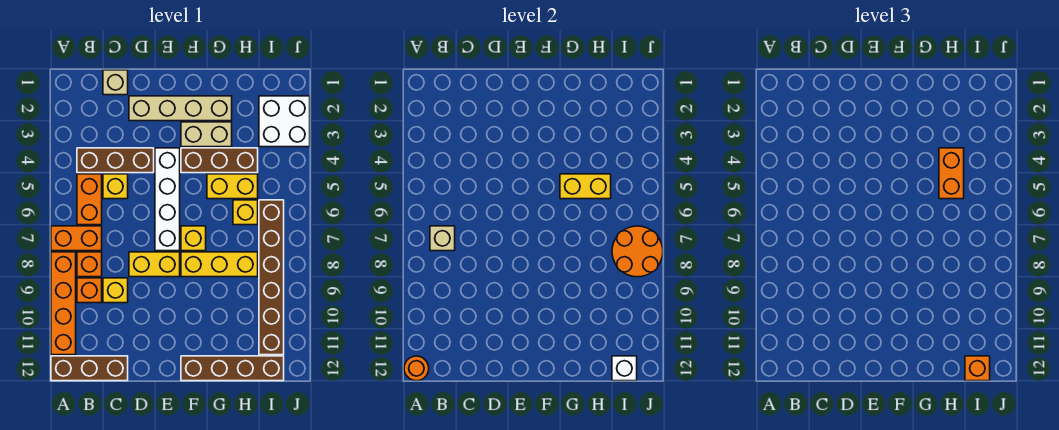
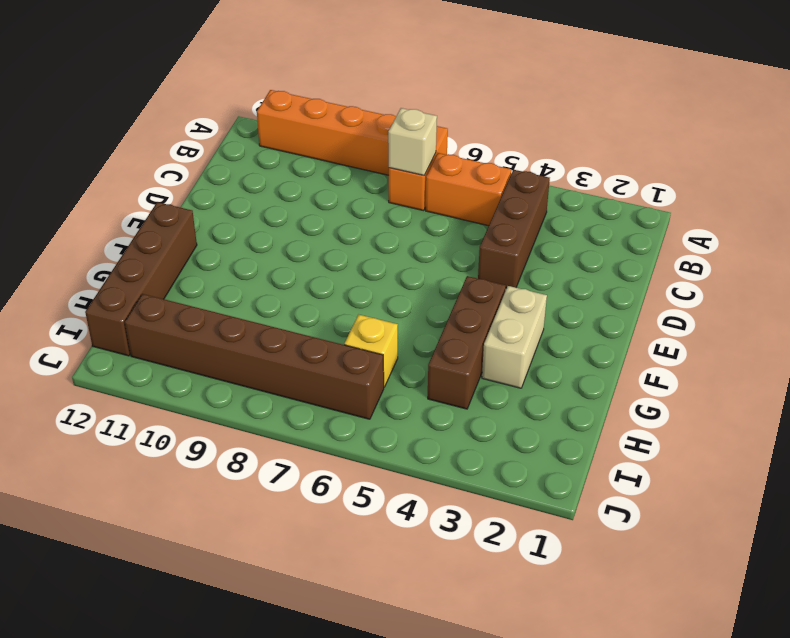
none -> brown 1x3 brick [51,356,128,381]
none -> orange 1x1 brick [77,252,102,277]
none -> orange 1x1 brick [77,278,102,303]

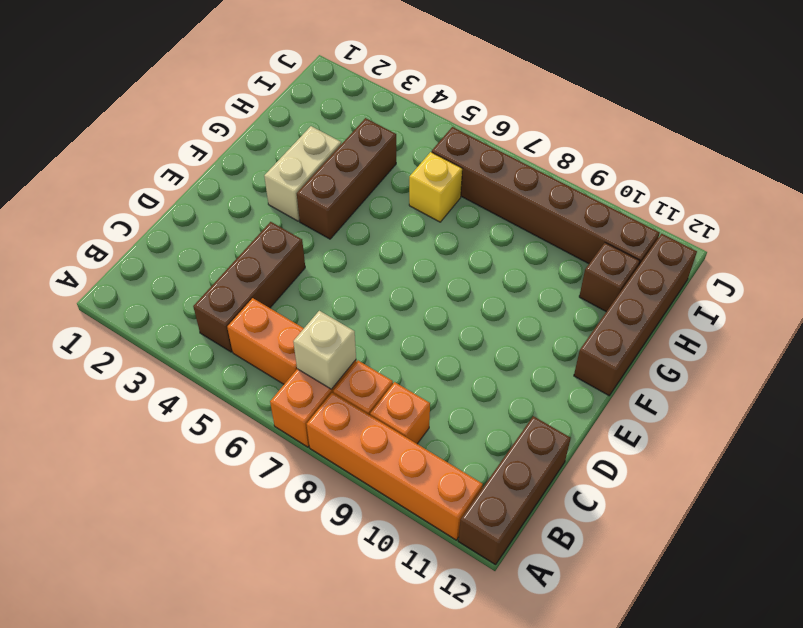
brown 1x1 brick [579,243,640,312] -> none
none -> tan 1x1 brick [103,70,128,95]
none -> yellow 1x1 brick [103,174,128,199]
none -> yellow 1x1 brick [103,278,128,303]

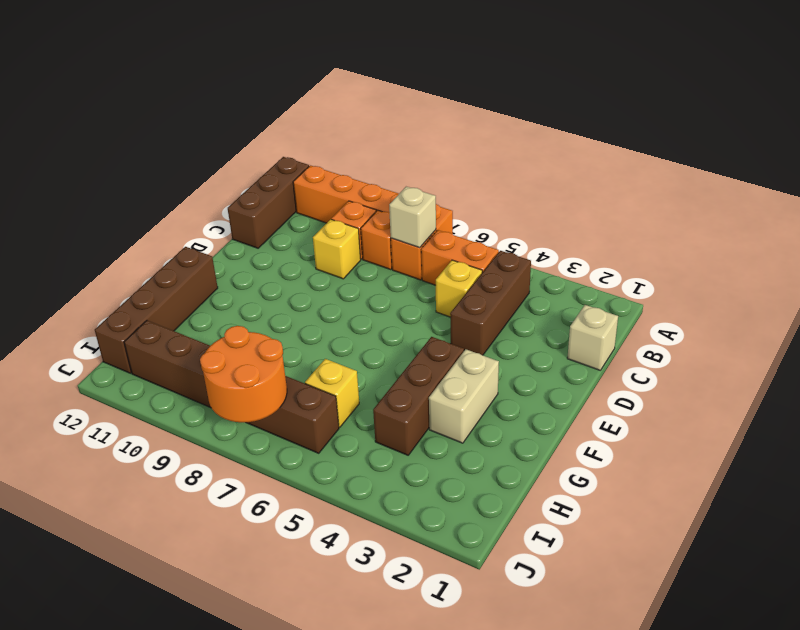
none -> tan 1x4 brick [129,96,232,121]
none -> yellow 1x2 brick [129,252,180,277]
none -> white 1x4 brick [155,148,180,251]

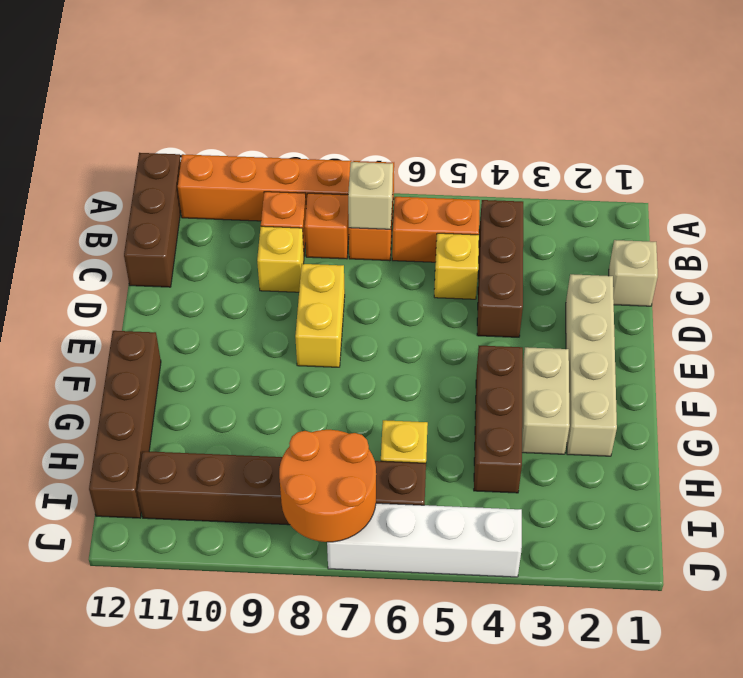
white 1x4 brick [327,503,522,577] -> white 1x4 brick moved to [155,148,180,251]
none -> yellow 1x1 brick [181,226,206,251]
none -> yellow 1x3 brick [181,252,258,277]
none -> yellow 1x2 brick [207,174,258,199]

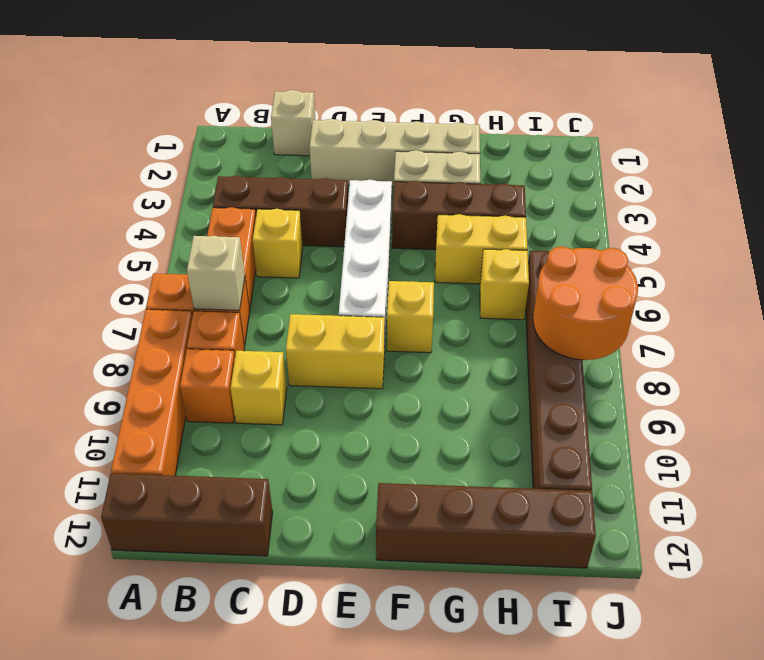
none -> yellow 1x3 brick [181,252,258,277]
none -> white 2x2 brick [259,96,310,147]
none -> orange 1x1 round brick [404,356,429,381]

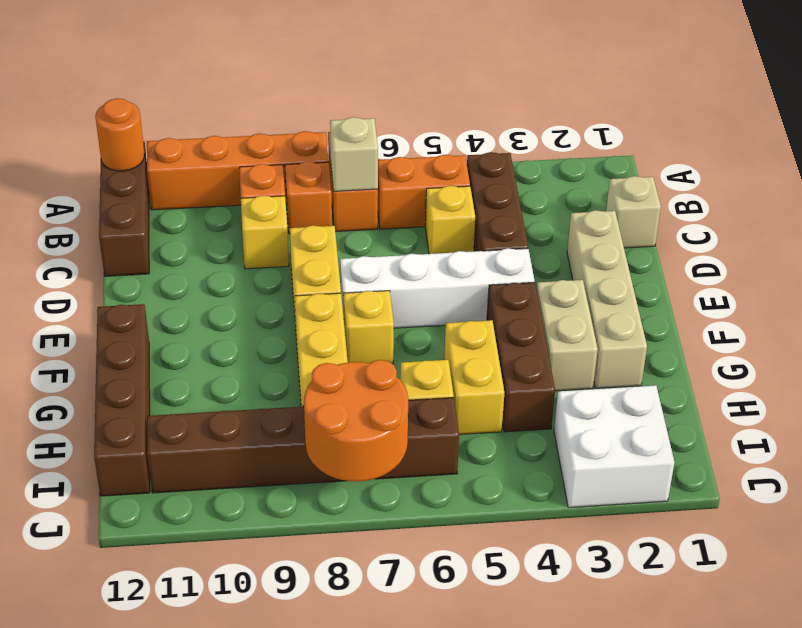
none -> yellow 1x2 brick [560,174,611,199]
none -> white 1x1 brick [612,356,637,381]
none -> orange 1x2 brick [939,148,964,199]

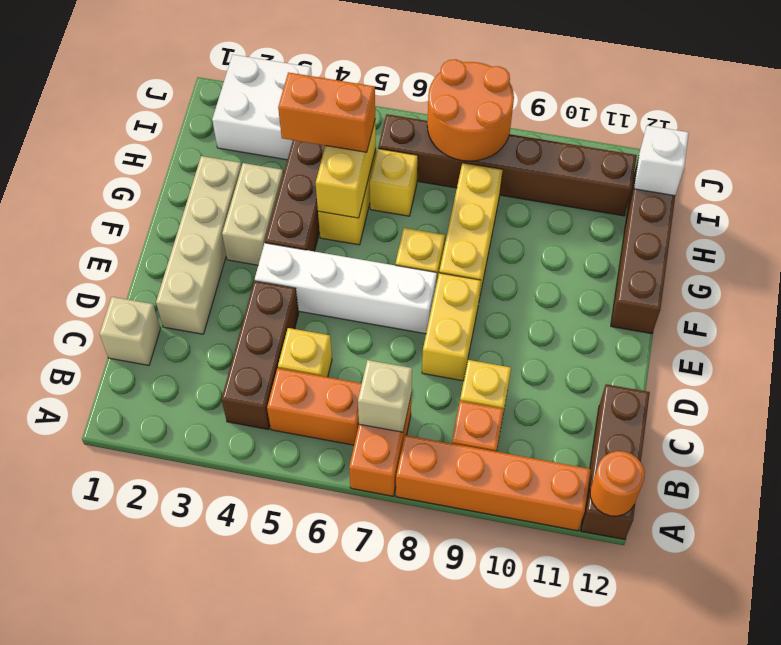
none -> orange 1x1 brick [77,252,102,277]
none -> orange 1x1 brick [965,356,990,381]

